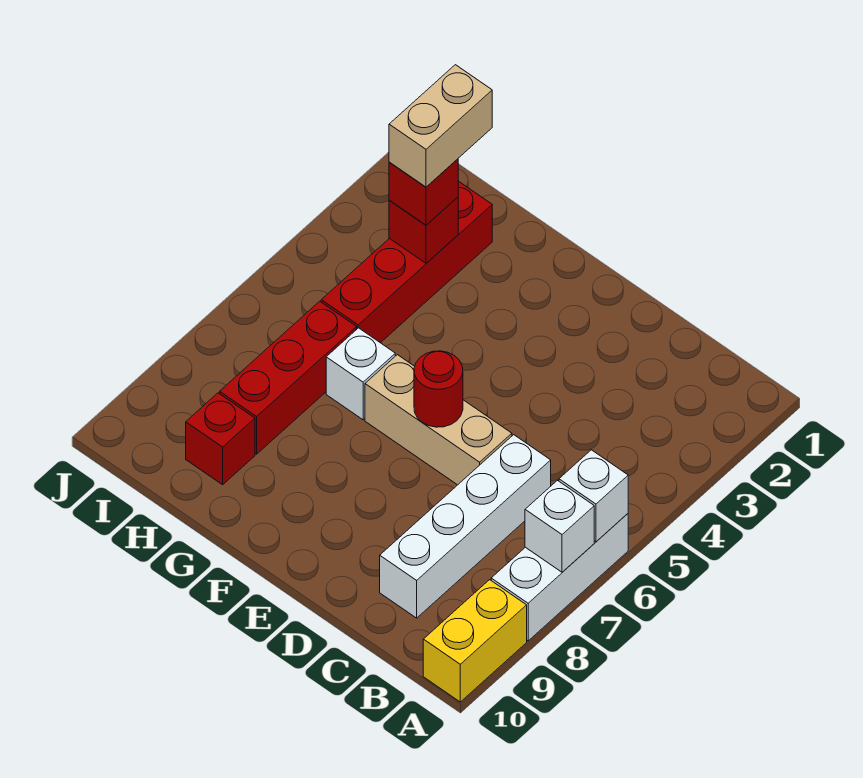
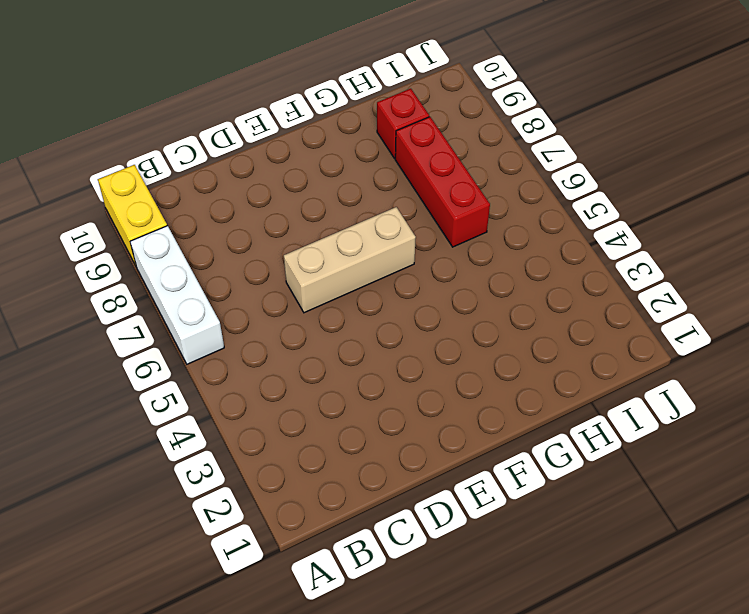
none -> white 1x4 brick [380,435,551,618]
none -> white 1x1 brick [326,328,395,420]
none -> red 1x4 brick [321,181,492,343]

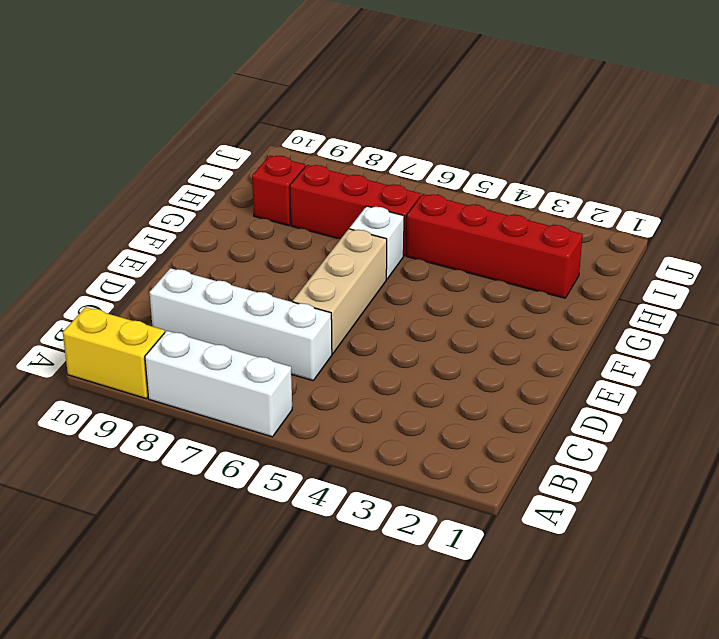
none -> white 1x1 brick [559,450,628,542]
none -> white 1x1 brick [525,481,594,572]
none -> red 1x1 round brick [414,351,463,427]

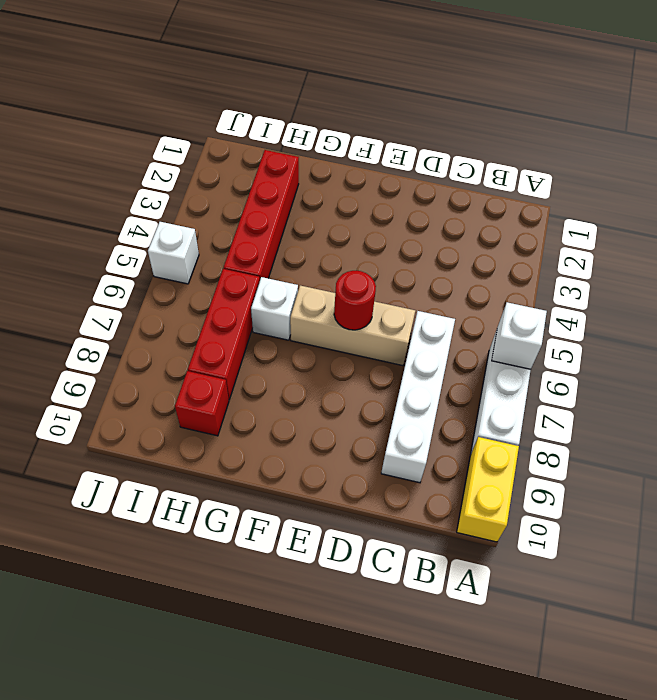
white 1x1 brick [148,222,199,284] -> white 1x1 brick moved to [525,481,594,572]
none -> red 1x1 brick [389,197,458,263]
none -> red 1x1 brick [389,159,458,225]
none -> tan 1x2 brick [389,65,492,187]

